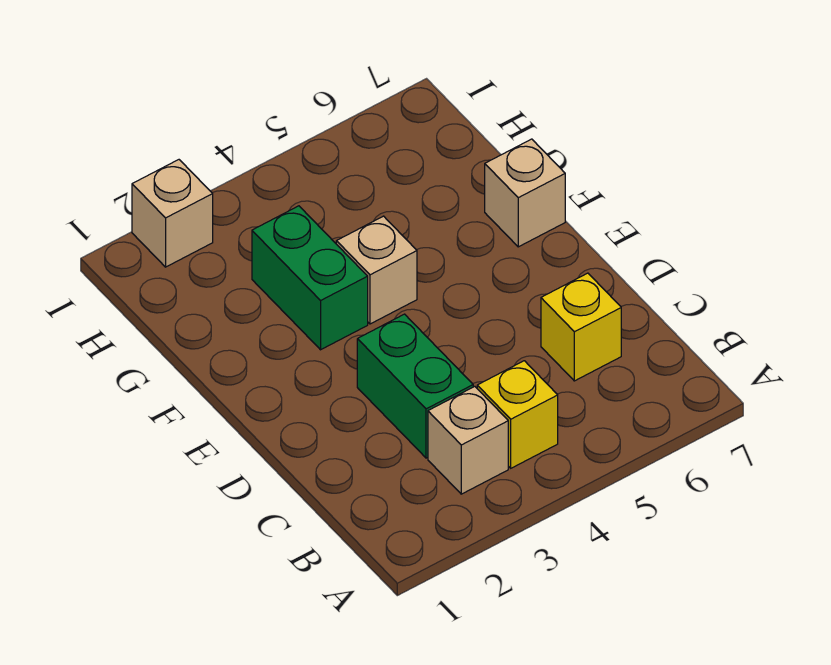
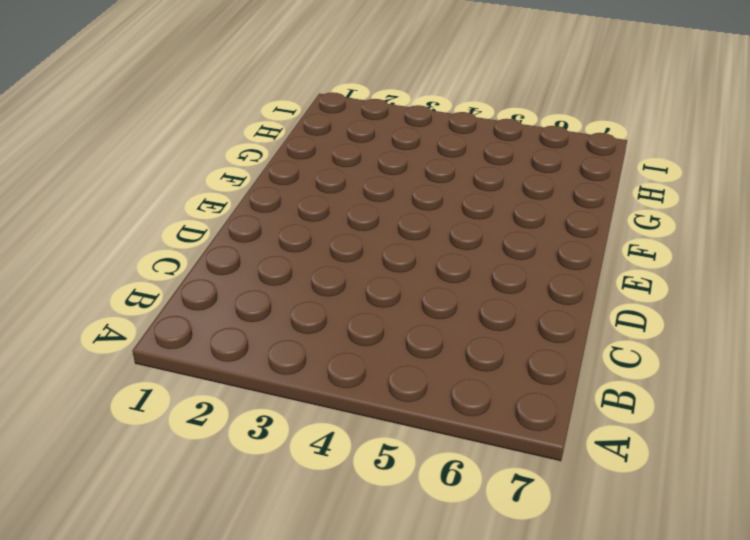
none -> tan 1x1 brick [428,386,508,494]
none -> yellow 1x1 brick [477,361,558,468]

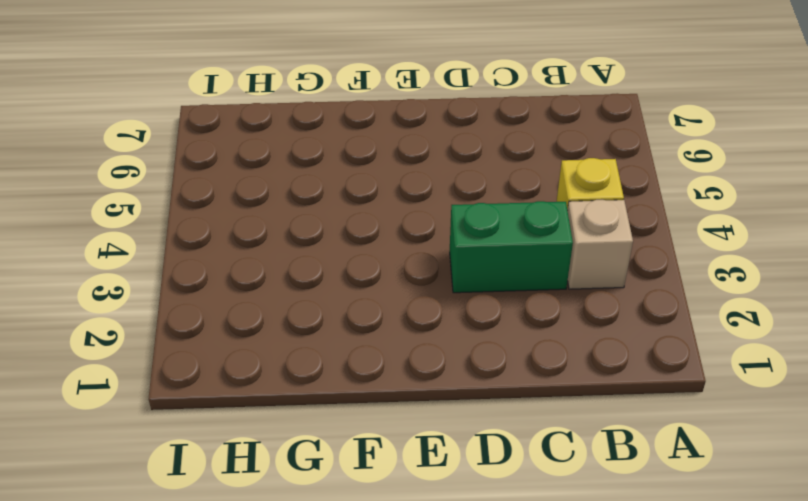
none -> yellow 1x1 brick [541,273,621,381]
none -> green 1x2 brick [252,206,368,350]

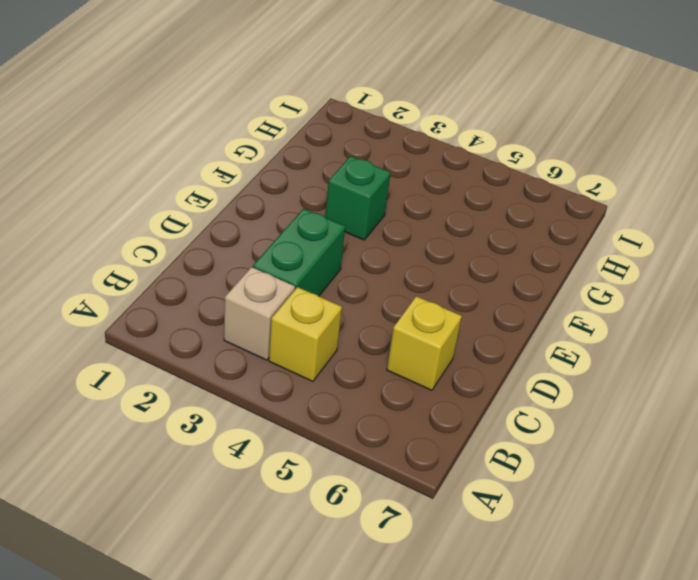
green 1x1 brick [325,156,390,240] -> green 1x2 brick [252,206,368,350]
none -> tan 1x1 brick [336,216,417,324]
none -> tan 1x1 brick [485,139,565,247]

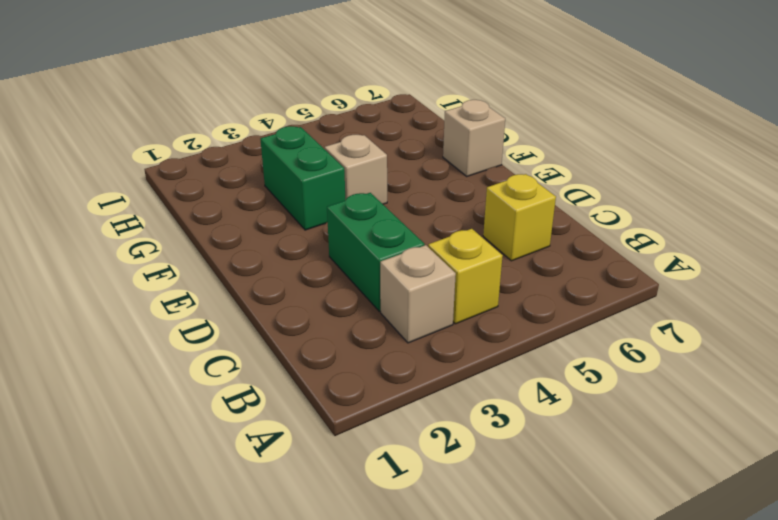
none -> tan 1x1 brick [132,160,213,267]

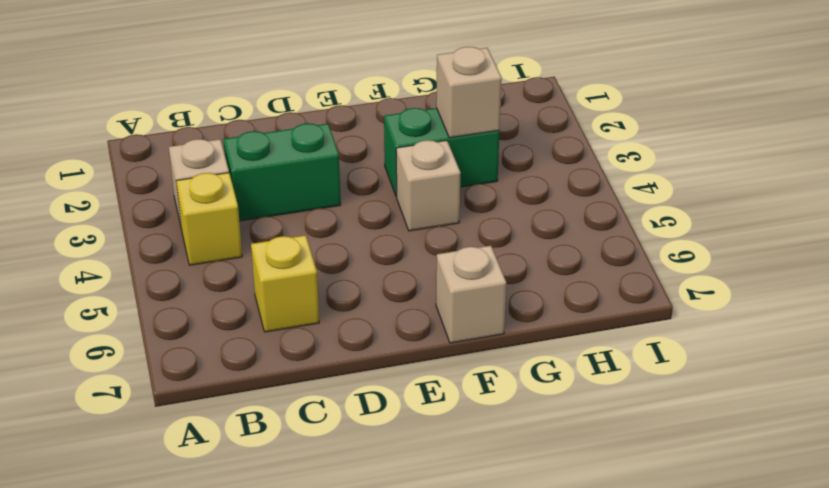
tan 1x1 brick [436,47,502,138] -> tan 1x1 brick moved to [132,160,213,267]

